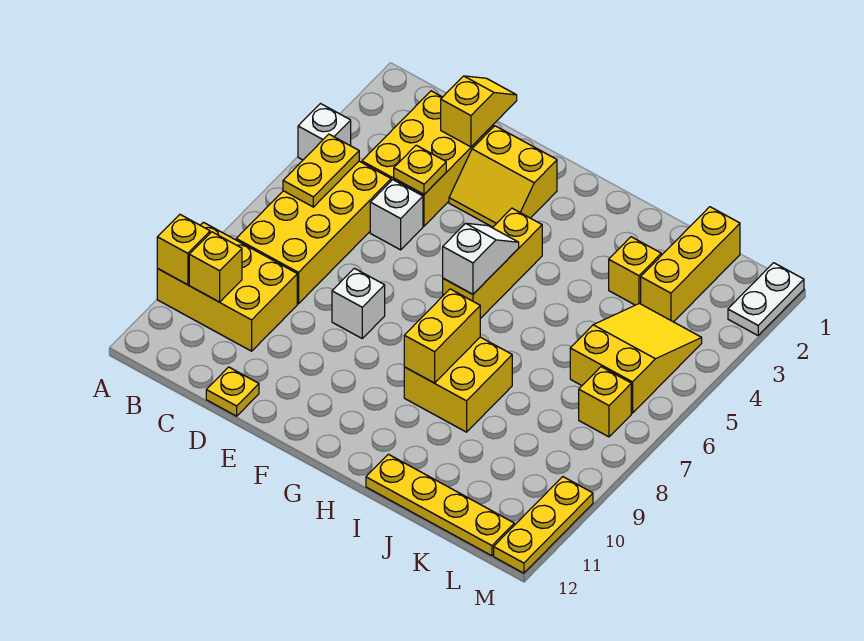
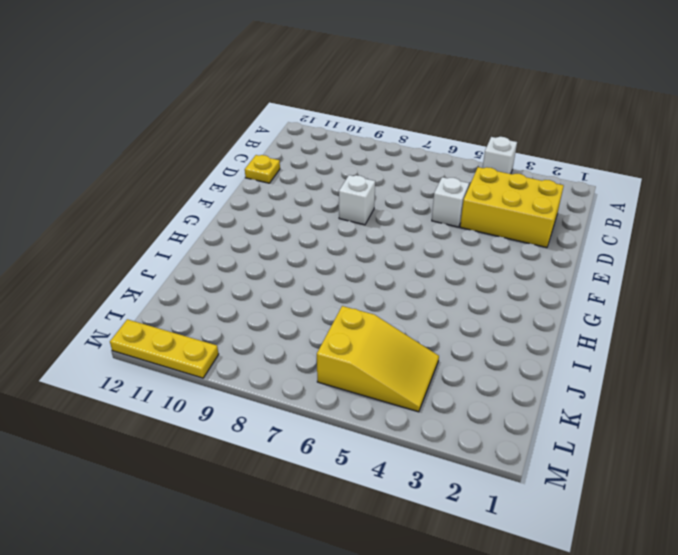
none -> yellow 2x3 brick [157,222,297,351]
none -> yellow 2x4 brick [236,161,391,304]
none -> yellow 2x2 slope [449,126,557,227]

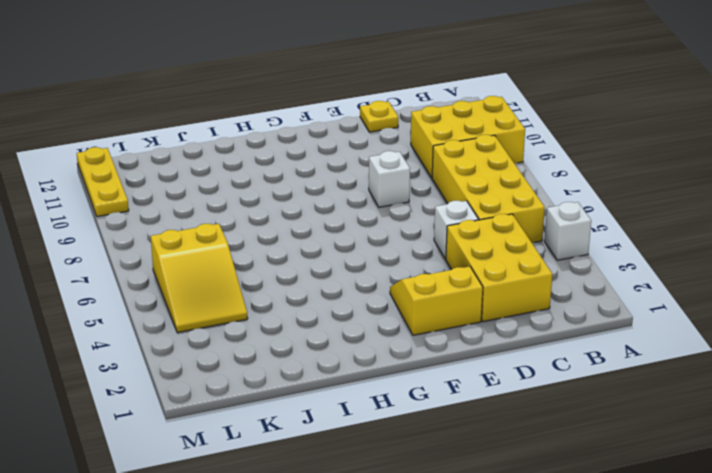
none -> yellow 1x3 brick [443,208,542,319]
none -> yellow 2x2 brick [404,337,512,432]
none -> yellow 1x4 plate [366,454,514,556]

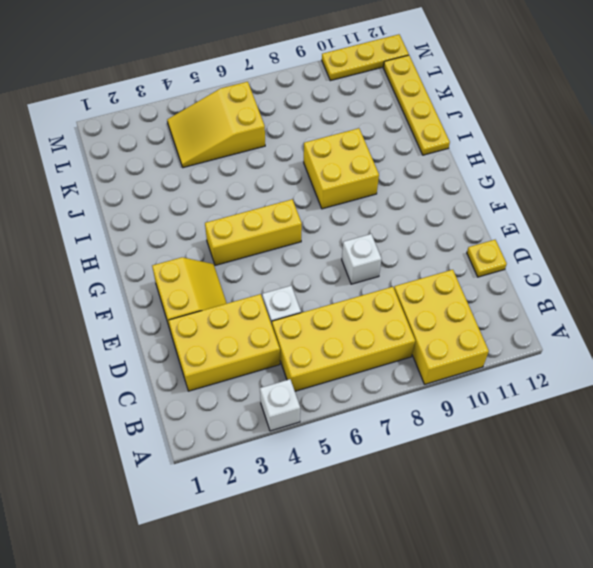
none -> yellow 1x1 brick [609,237,661,305]
none -> yellow 1x3 brick [641,207,740,322]
none -> yellow 1x1 brick [579,367,631,437]

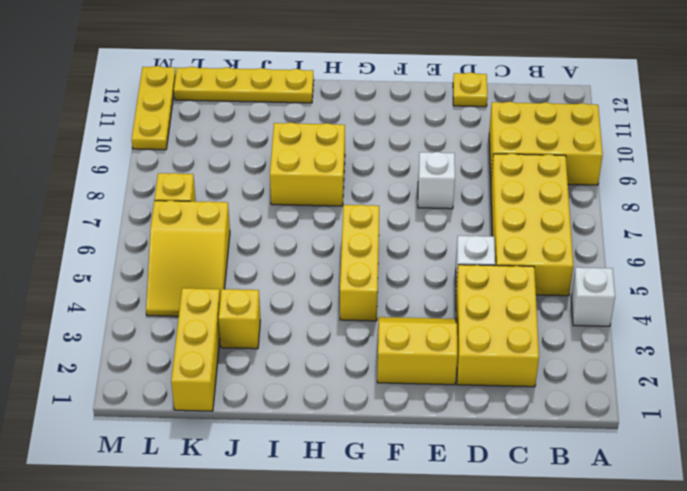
none -> white 1x2 plate [728,263,804,335]
none -> yellow 1x1 brick [157,215,210,285]
none -> yellow 1x2 plate [283,134,359,207]

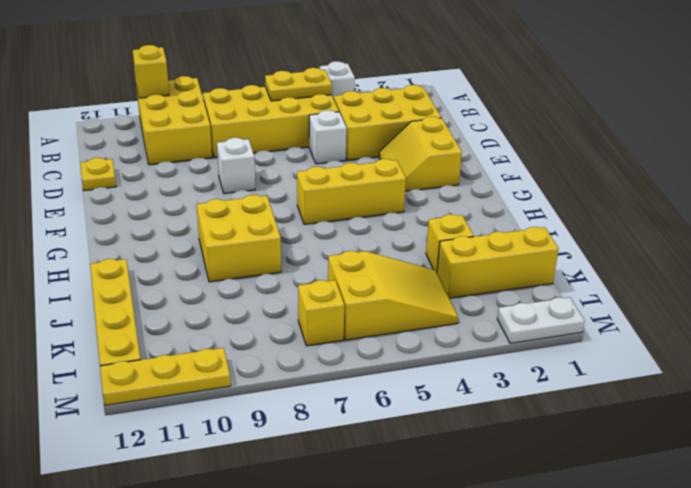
none -> yellow 1x1 brick [189,232,242,302]
none -> yellow 1x2 slope [441,76,517,147]
none -> yellow 1x1 plate [394,145,446,194]

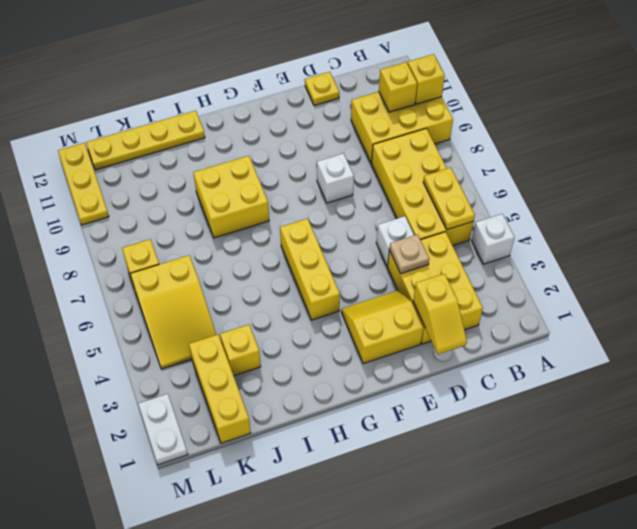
tan 1x1 plate [389,234,429,274] -> yellow 1x1 plate [394,145,446,194]
none -> white 1x2 slope [443,223,519,294]
none -> yellow 1x2 brick [404,289,480,383]

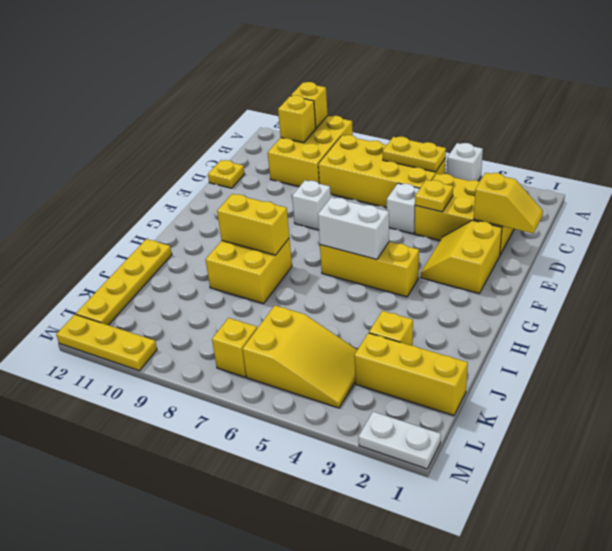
white 1x2 brick [318,197,389,260] -> white 1x2 slope [443,223,519,294]

